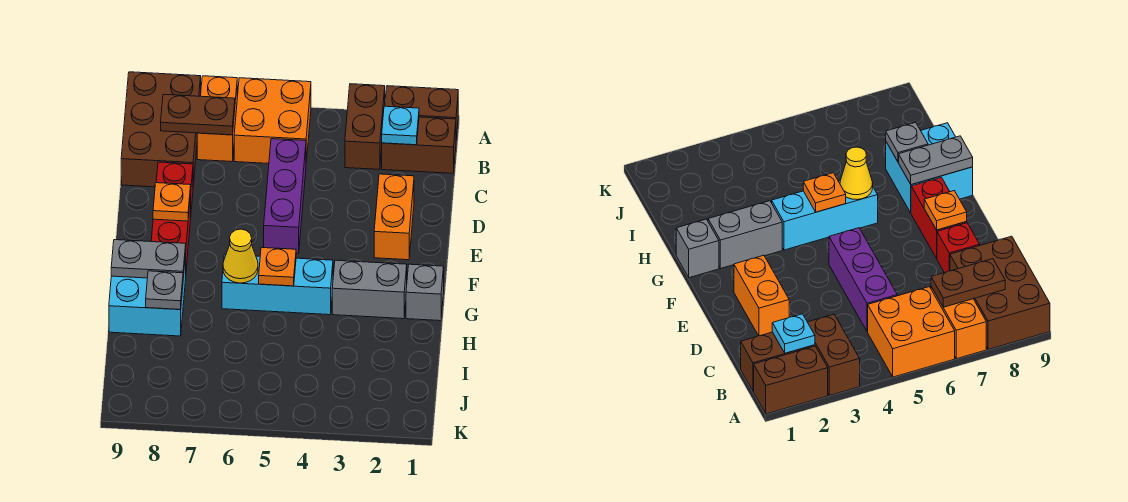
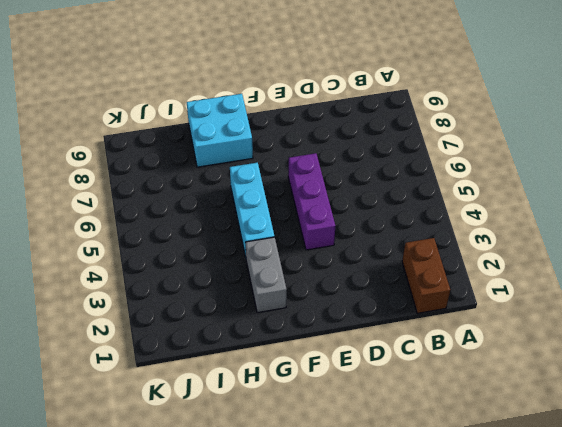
purple 1x3 brick [288,153,335,250] -> purple 1x3 brick turned to [264,139,306,254]
none -> brown 1x2 brick [385,86,458,139]
none -> brown 1x2 brick [345,84,385,169]
none -> orange 2x2 brick [234,78,311,164]

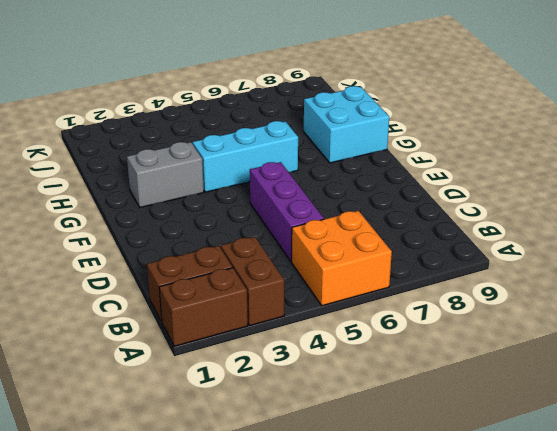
none -> orange 1x2 brick [197,76,237,162]
none -> brown 2x3 brick [121,72,201,187]
none -> orange 1x2 brick [374,174,414,260]

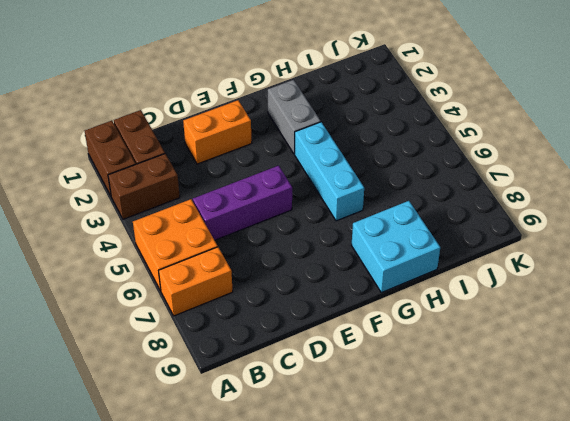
none -> brown 2x3 brick [121,72,201,187]
none -> red 1x1 brick [156,162,193,209]
none -> red 1x2 brick [151,195,191,268]

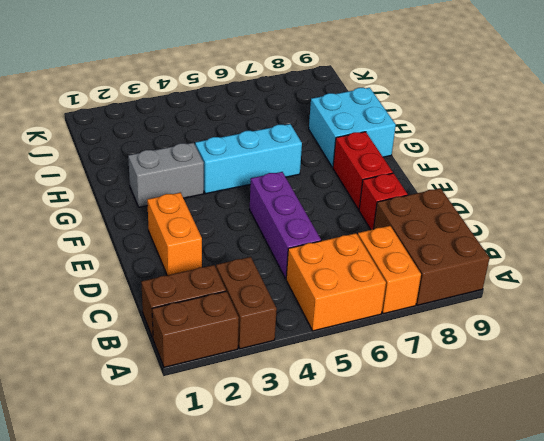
none -> grey 1x1 brick [406,264,444,321]
none -> cyan 1x1 plate [382,106,419,145]
none -> brown 1x2 plate [161,94,235,135]

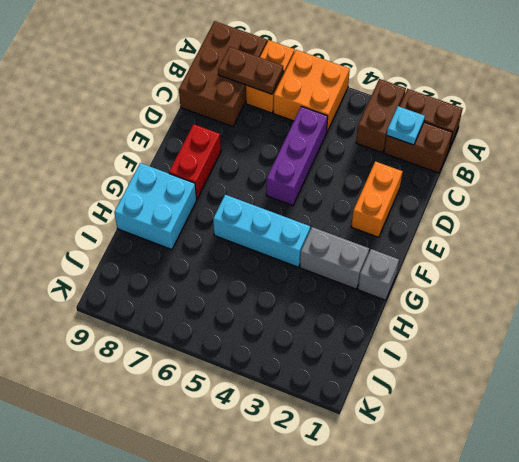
none -> red 1x1 brick [156,162,193,209]
none -> orange 1x1 plate [153,183,191,221]
none -> orange 1x1 plate [259,248,296,286]

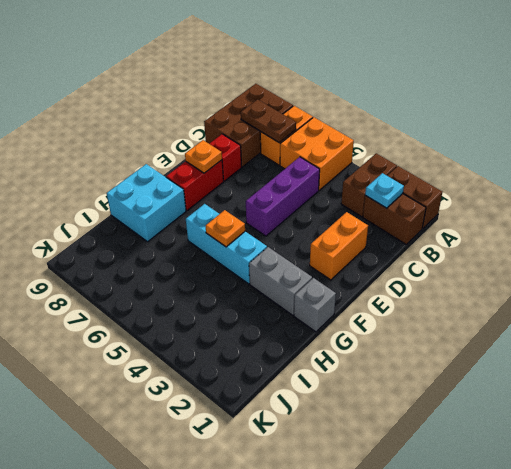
none -> yellow 1x1 cone [223,229,258,283]
none -> grey 1x2 plate [111,240,186,278]
none -> grey 1x1 plate [146,271,183,309]

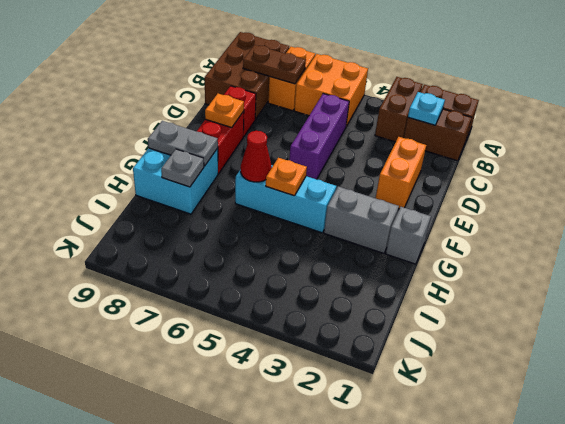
red 1x1 cone [241,131,272,182] -> yellow 1x1 cone [223,229,258,283]

